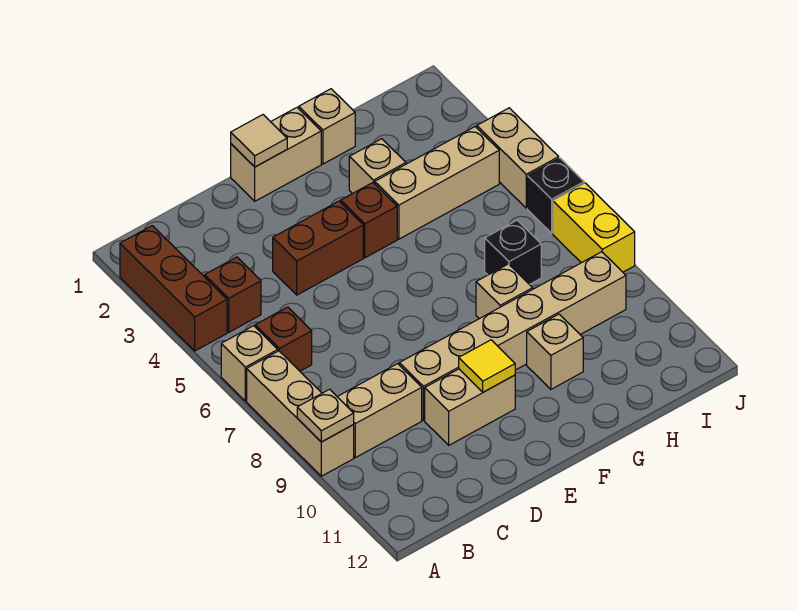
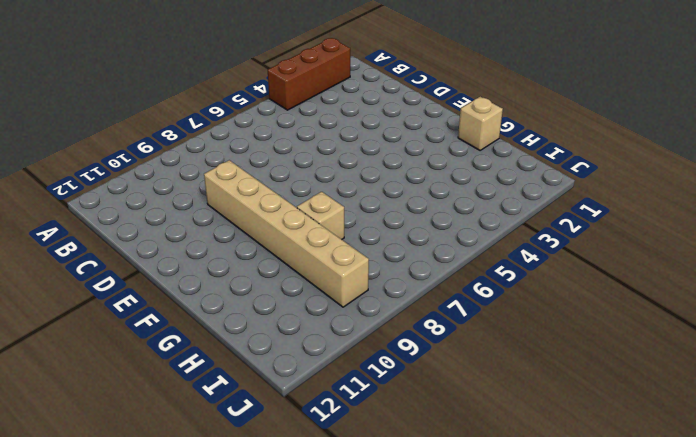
none -> tan 1x1 brick [221,326,278,401]
none -> tan 1x3 brick [247,351,354,476]
none -> brown 1x1 brick [205,257,261,332]

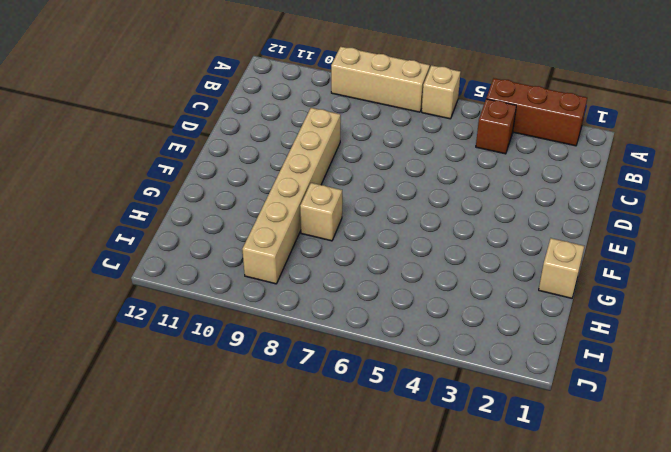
none -> brown 1x1 brick [255,307,312,371]
none -> tan 1x2 brick [337,364,422,458]
none -> brown 1x2 brick [273,201,363,295]

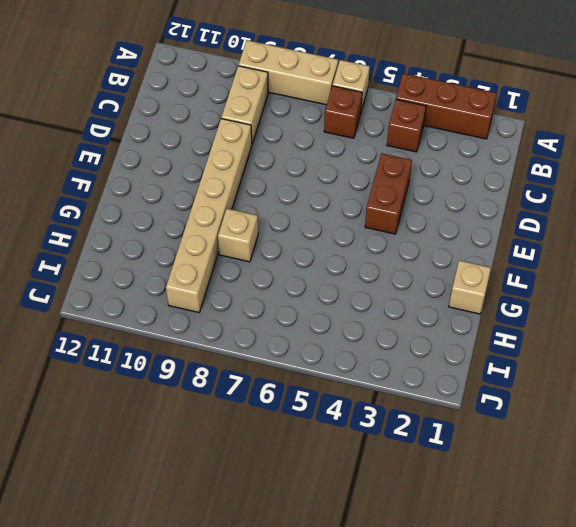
none -> tan 1x2 brick [425,369,515,445]
none -> tan 1x2 brick [231,108,321,201]
none -> brown 1x1 brick [341,183,397,258]

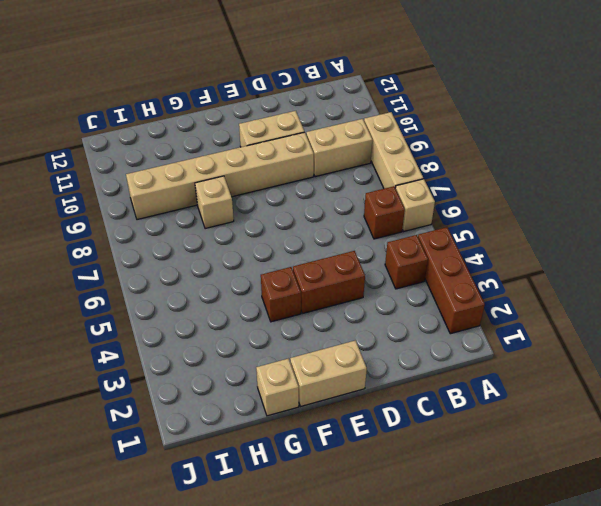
none -> tan 1x1 brick [349,139,406,194]
none -> tan 1x3 brick [375,127,499,239]
none -> tan 1x1 brick [527,314,583,389]

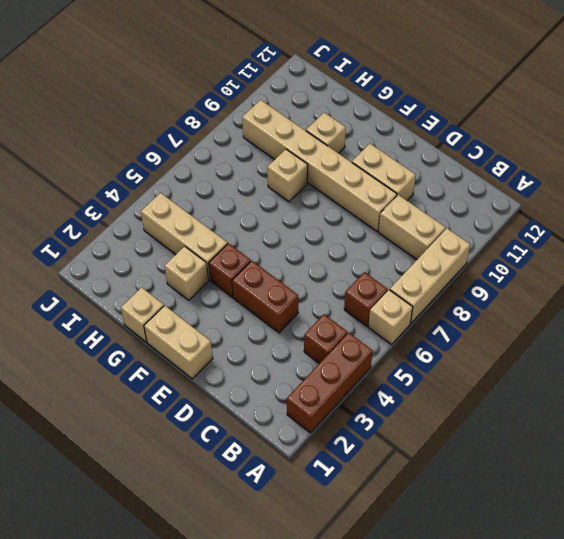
none -> black 1x1 brick [485,220,541,285]
none -> tan 1x2 brick [477,108,559,208]
none -> black 1x1 brick [527,158,584,233]

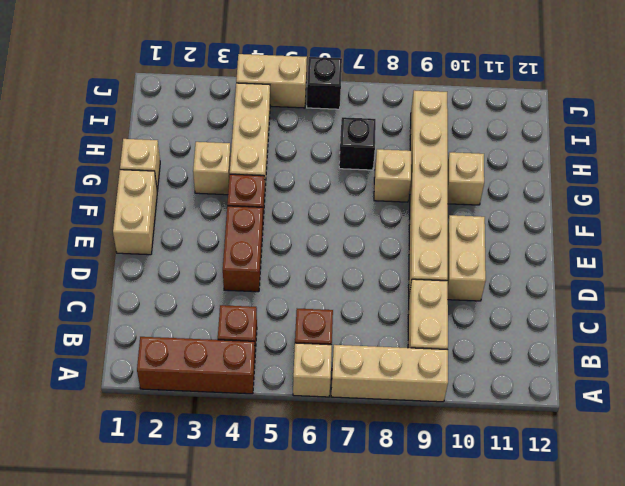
none -> yellow 1x2 brick [553,183,635,272]
none -> tan 1x1 plate [297,389,354,442]
none -> tan 1x1 tile [231,115,287,167]

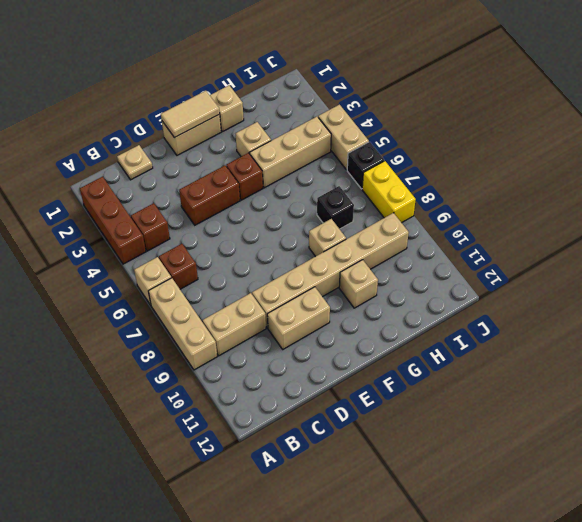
tan 1x1 plate [117,145,153,180] -> tan 1x1 plate moved to [297,389,354,442]
tan 1x2 tile [161,91,220,138] -> tan 1x1 tile [231,115,287,167]
none -> yellow 1x1 tile [459,340,515,392]

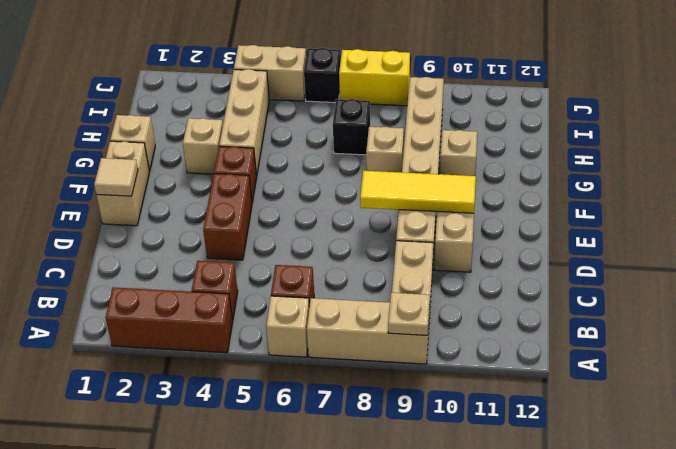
yellow 1x3 tile [360,171,476,213] -> yellow 1x1 tile [459,340,515,392]

